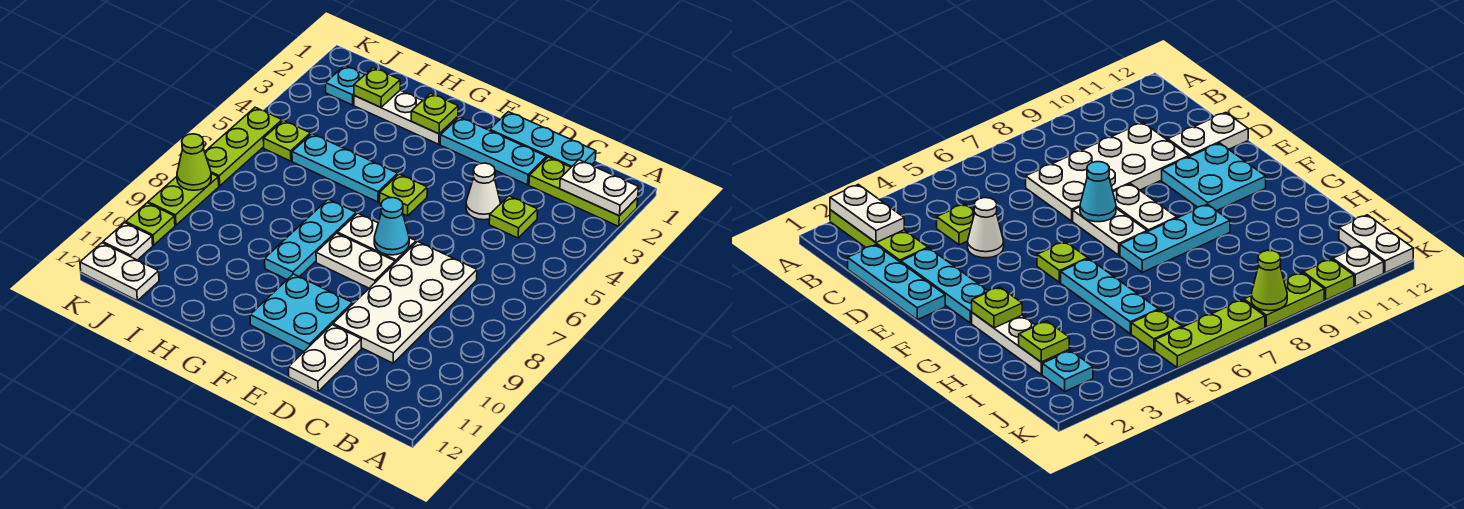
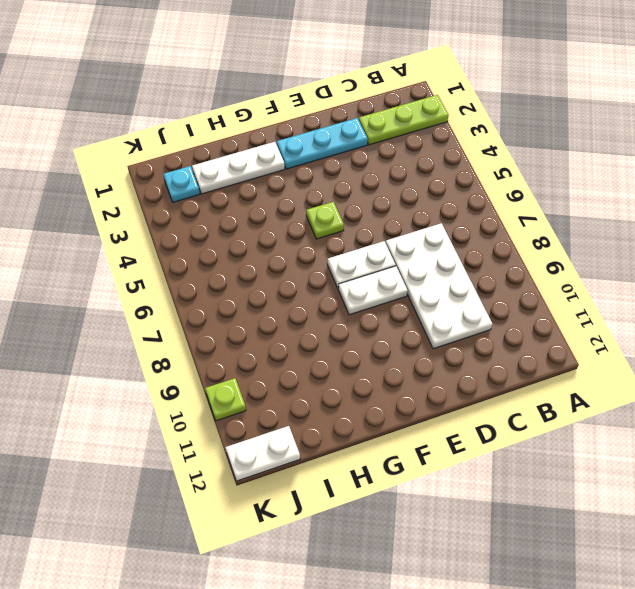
none -> cyan 1x3 plate [490,112,596,167]
none -> lime 1x1 plate [489,196,538,238]
none -> white 1x1 cone [466,163,500,220]

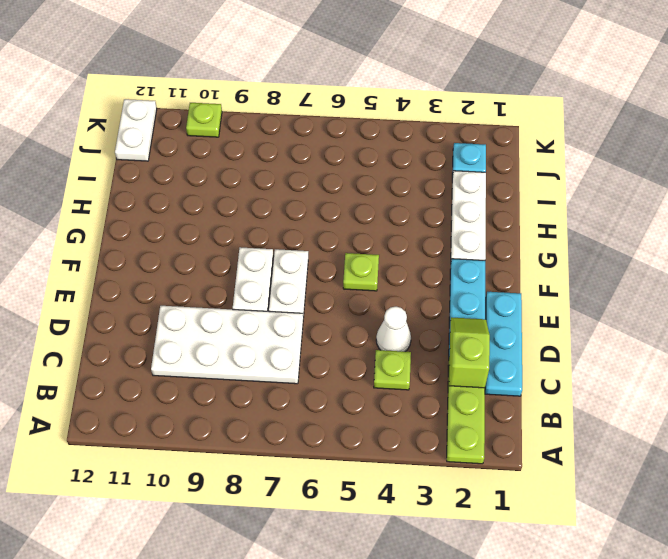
lime 1x2 slope [449,317,490,388] -> none
none -> white 1x2 plate [289,325,361,392]
none -> cyan 2x2 plate [250,274,352,352]
none -> cyan 1x3 plate [292,134,398,202]

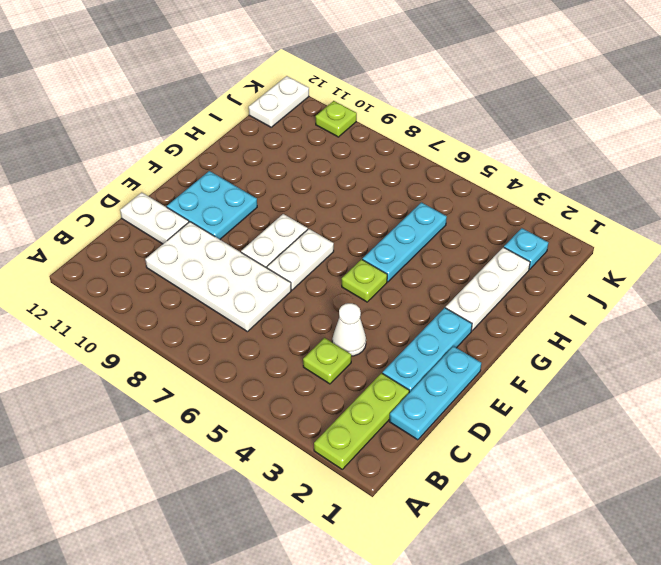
none -> cyan 1x3 plate [265,199,356,279]
none -> lime 1x1 plate [263,120,311,161]
none -> lime 1x3 plate [205,107,282,186]

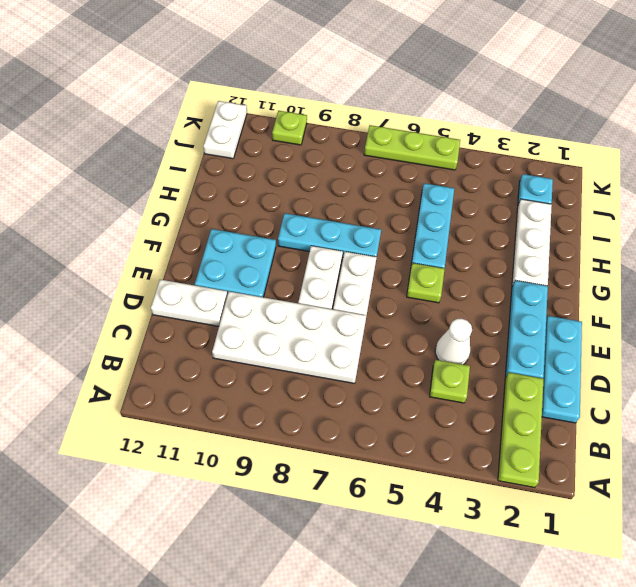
none -> lime 1x1 plate [263,120,311,161]
none -> lime 1x2 plate [148,174,219,225]
none -> white 1x1 plate [103,223,153,260]

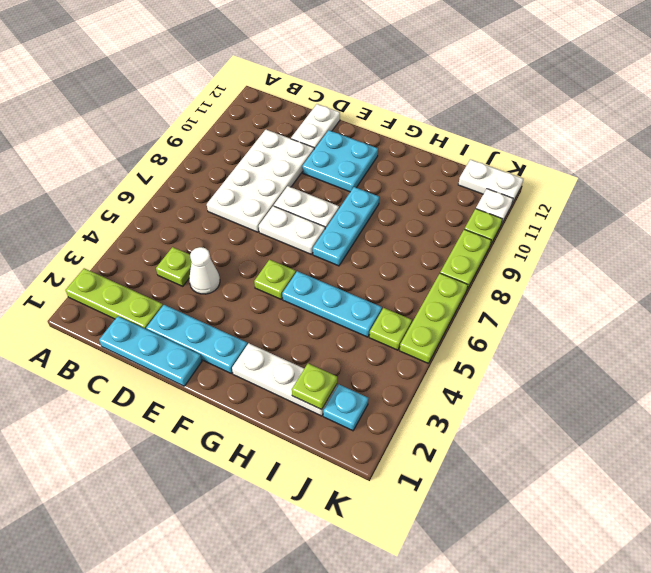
none -> white 1x2 plate [560,160,638,216]
none -> cyan 1x1 cone [374,198,409,255]
none -> lime 1x1 plate [411,93,458,134]

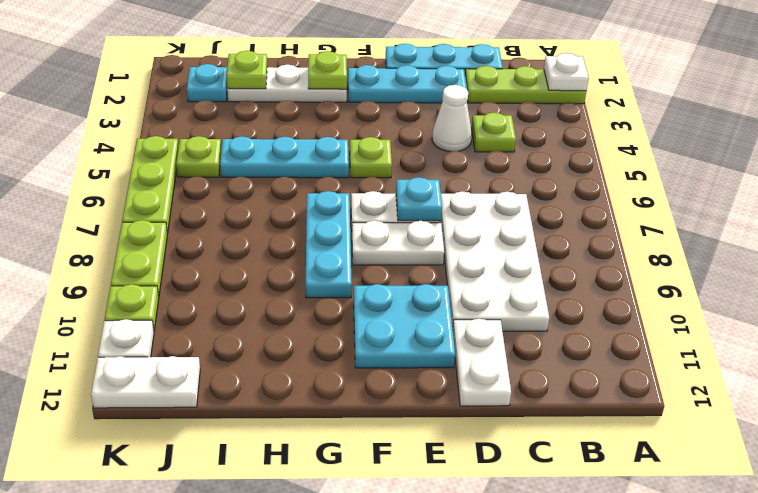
white 1x1 plate [544,53,589,91] -> white 1x2 plate [560,160,638,216]
cyan 1x1 plate [396,177,442,221] -> cyan 1x1 cone [374,198,409,255]
none -> lime 1x1 cone [177,134,211,190]

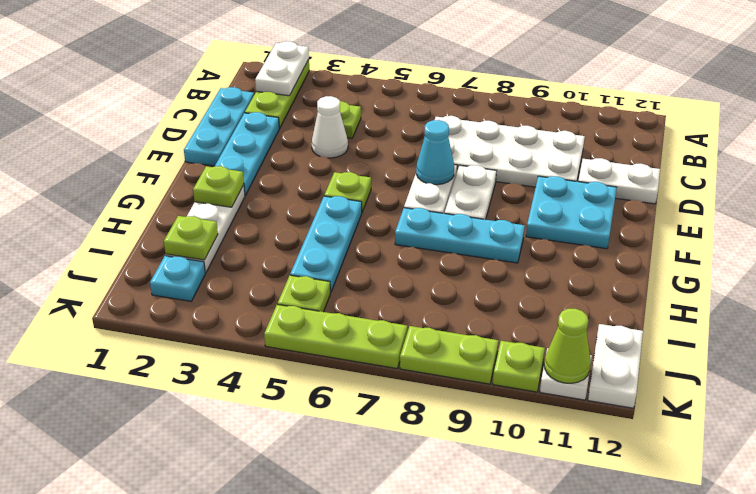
lime 1x1 cone [544,309,591,383] -> lime 1x1 cone moved to [177,134,211,190]

